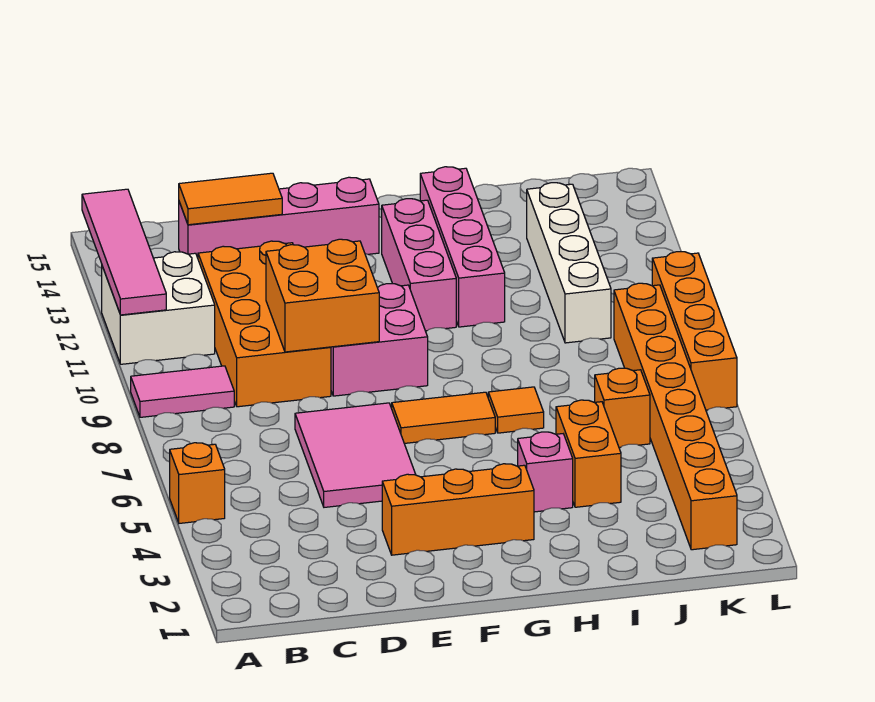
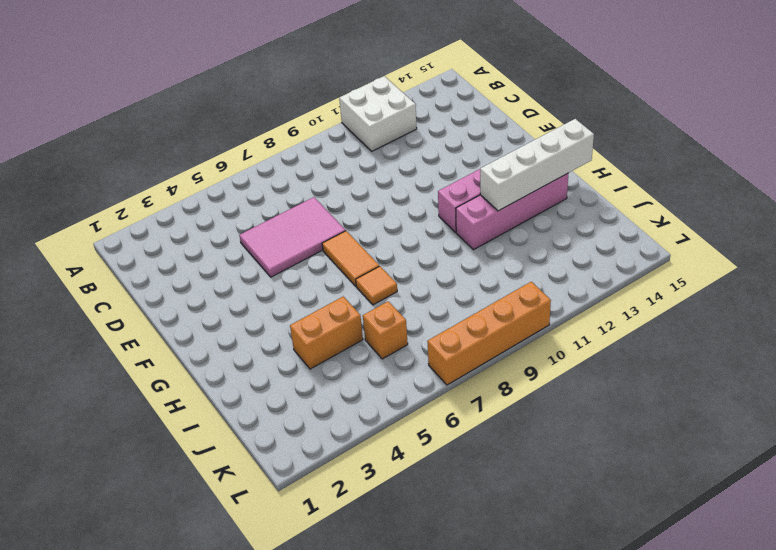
white 1x4 brick [480,119,594,211] -> white 1x4 brick moved to [527,183,611,343]
none -> orange 1x1 brick [170,443,225,523]
none -> pink 1x2 tile [131,366,234,417]
none -> orange 2x4 brick [198,241,331,407]

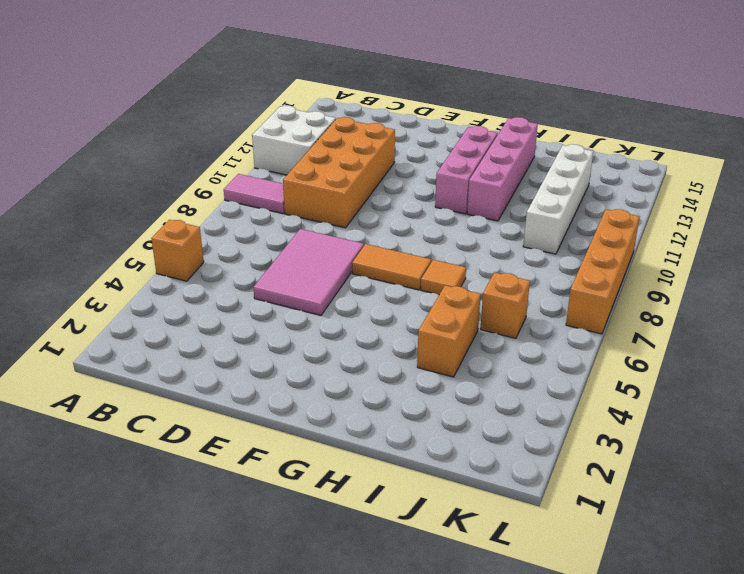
none -> pink 1x4 brick [179,177,379,258]
none -> orange 1x3 brick [382,464,534,555]
none -> pink 2x2 brick [331,284,428,396]

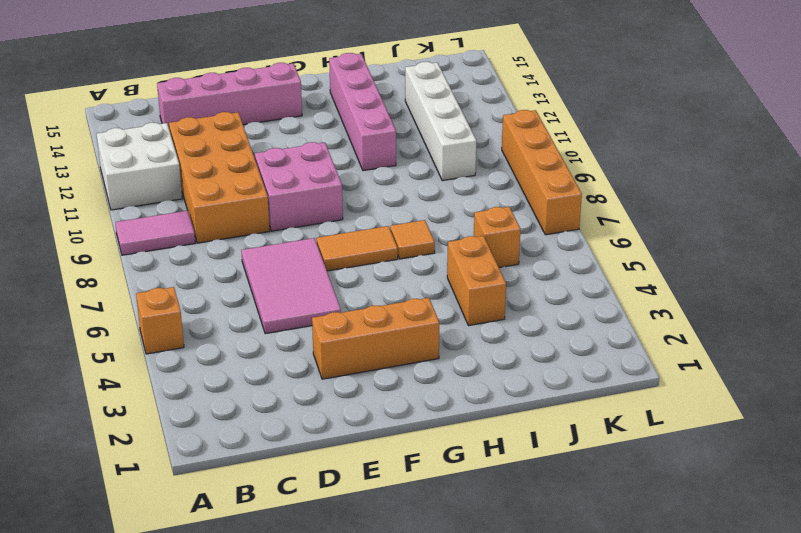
none -> pink 1x3 brick [382,199,456,331]
none -> pink 1x1 brick [518,432,573,512]
none -> orange 1x8 brick [614,283,737,550]

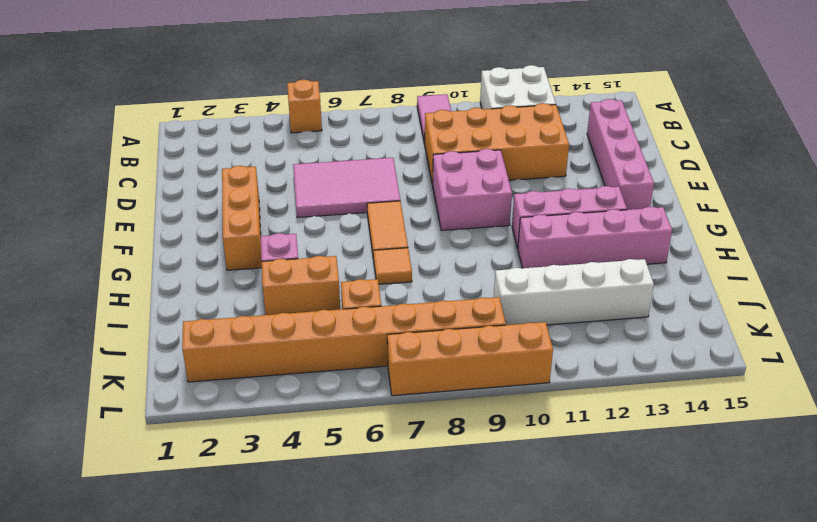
none -> pink 1x4 tile [82,189,166,315]
none -> orange 1x2 tile [179,173,282,225]
none -> orange 2x2 brick [266,239,379,352]

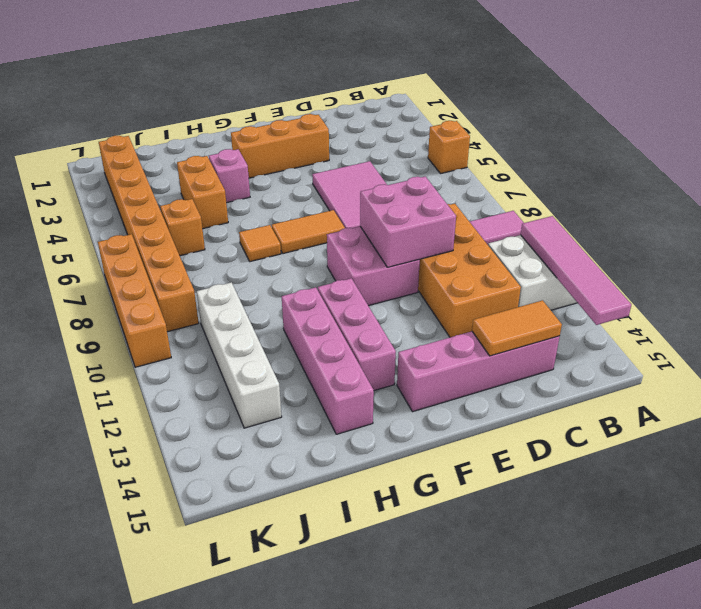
pink 2x2 brick [360,176,456,267] -> orange 2x2 brick [266,239,379,352]

